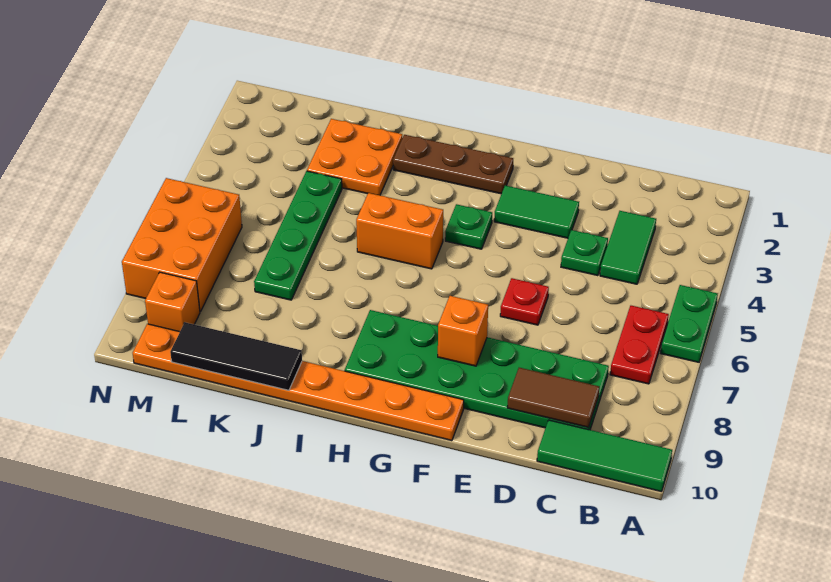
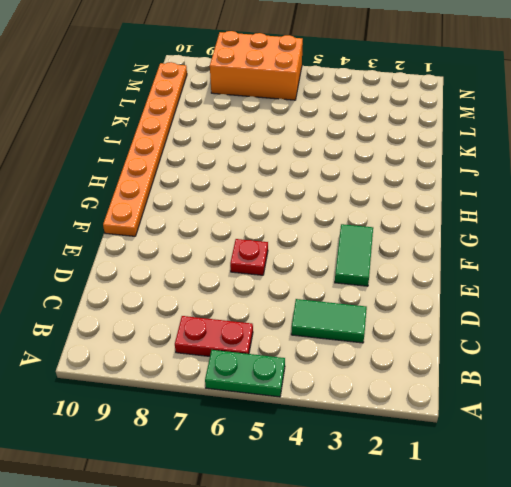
none -> green 1x3 tile [537,420,672,492]
none -> green 2x6 plate [345,310,609,430]
none -> green 1x1 plate [561,230,608,276]

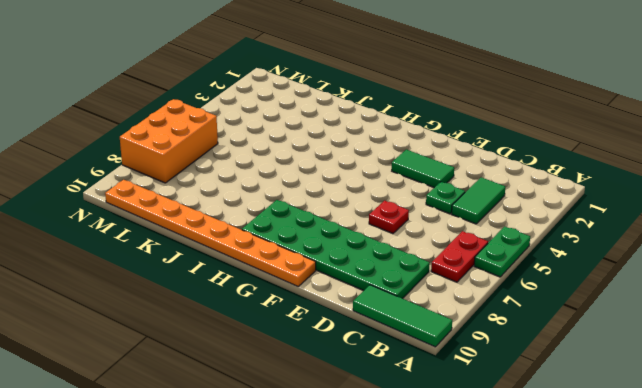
none -> brown 1x3 plate [393,135,513,194]
none -> green 1x1 plate [445,204,492,249]
none -> orange 1x2 brick [356,193,443,269]

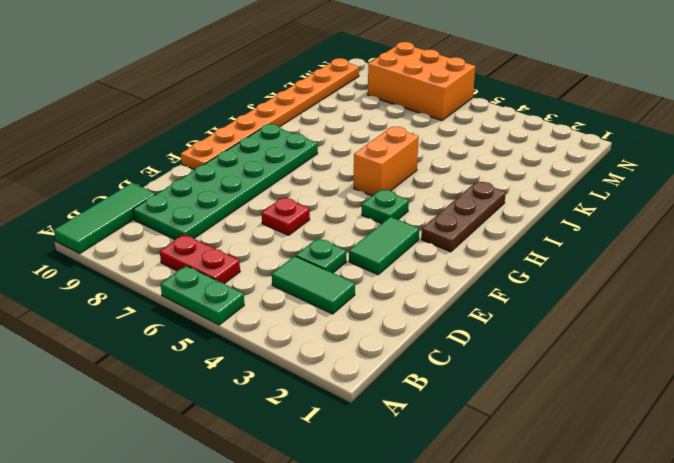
none -> orange 2x2 plate [307,119,402,195]
none -> green 1x4 plate [254,171,342,300]
none -> orange 1x1 brick [145,272,200,332]

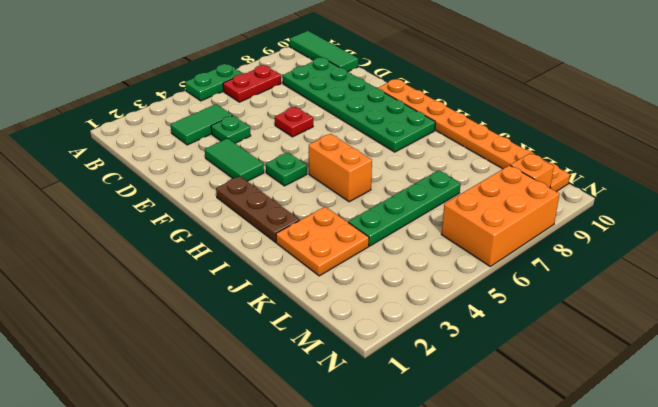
none -> brown 1x2 tile [507,368,599,428]
none -> orange 1x1 brick [438,296,488,366]
none -> black 1x3 tile [170,322,302,390]

